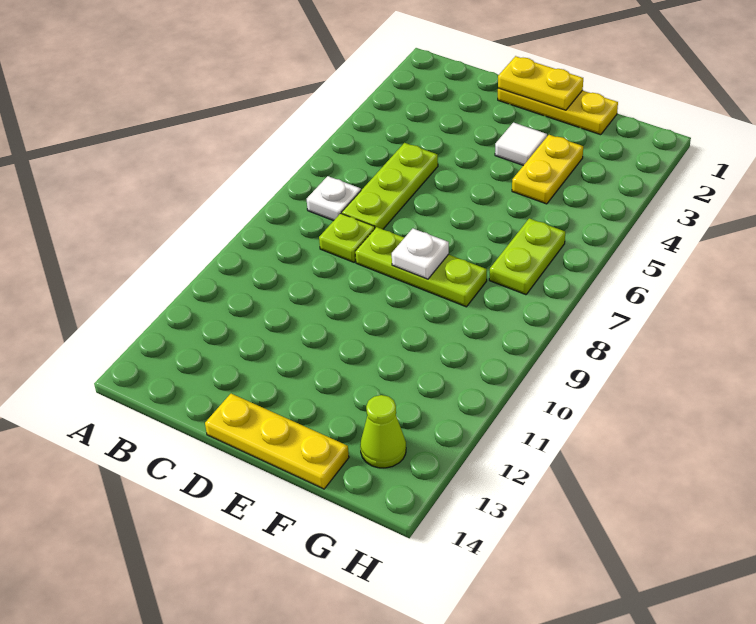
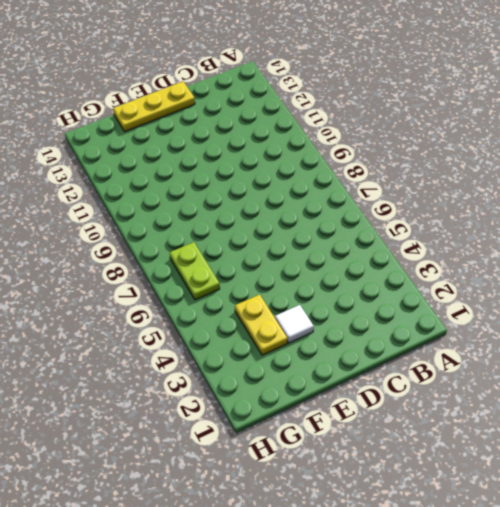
none -> white 1x1 plate [307,176,361,221]
none -> lime 1x3 plate [342,143,438,229]
none -> lime 1x1 plate [319,213,375,262]

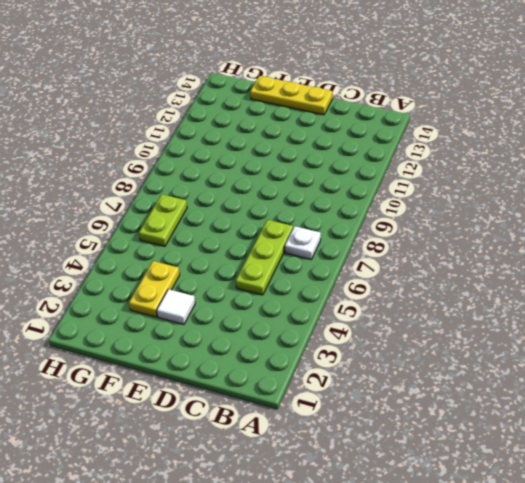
none -> lime 1x1 plate [319,213,375,262]
none -> yellow 1x3 plate [498,88,618,135]
none -> lime 1x3 plate [355,227,487,307]

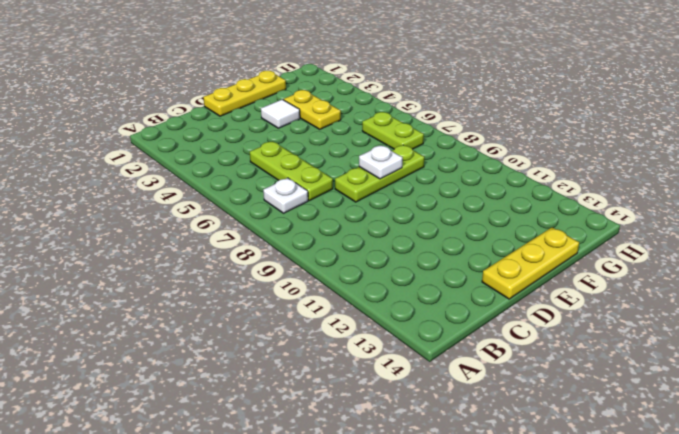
none -> lime 1x1 plate [319,213,375,262]
none -> lime 1x1 cone [360,395,406,468]
none -> yellow 1x2 plate [498,56,583,110]

